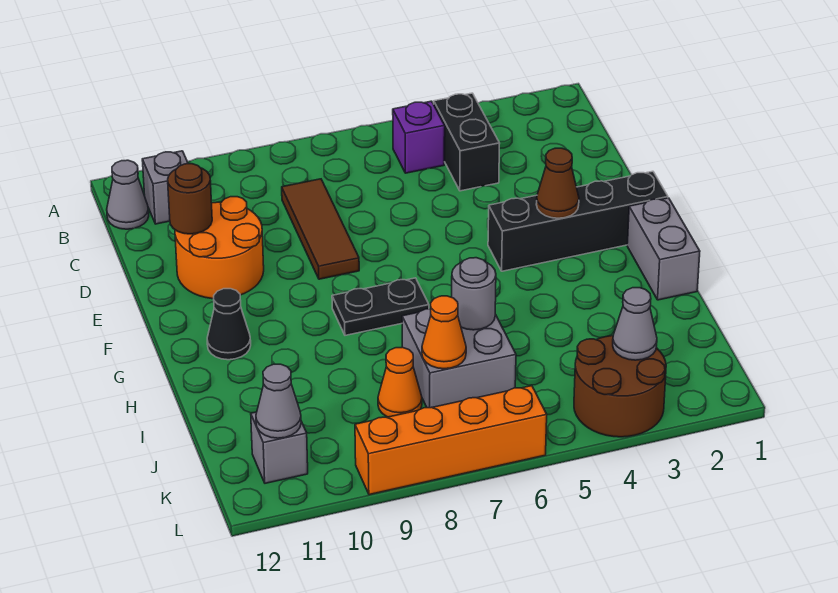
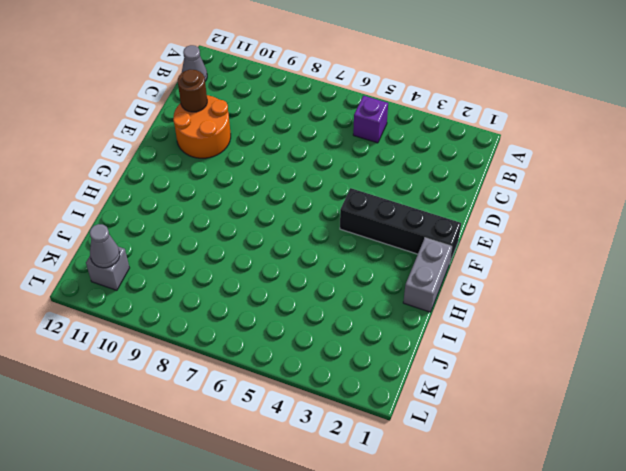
none -> black 1x2 brick [434,93,500,191]
none -> grey 1x1 brick [142,151,188,224]
none -> brown 1x3 tile [282,179,359,279]

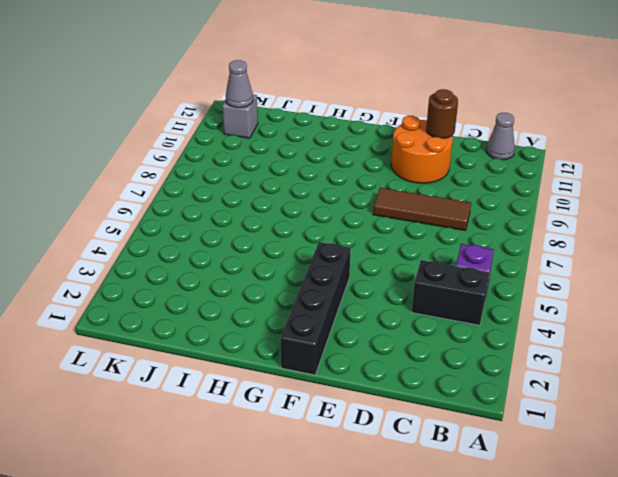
none -> grey 1x1 brick [142,151,188,224]
none -> grey 1x2 brick [627,198,700,300]
none -> black 1x2 plate [332,278,429,335]

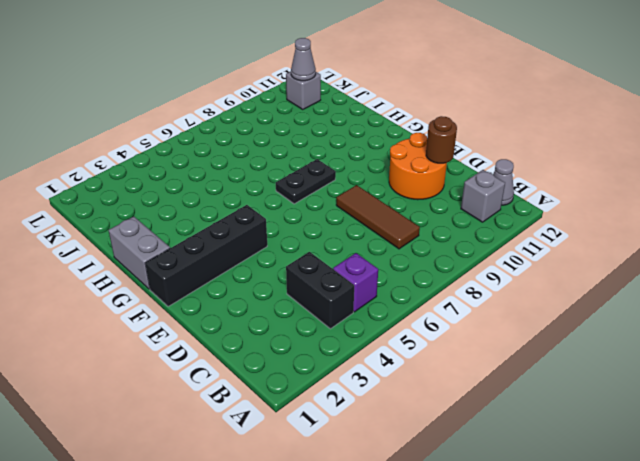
none -> black 1x1 cone [207,289,251,360]
none -> grey 2x2 brick [402,309,516,408]
none -> orange 1x1 cone [378,347,422,417]

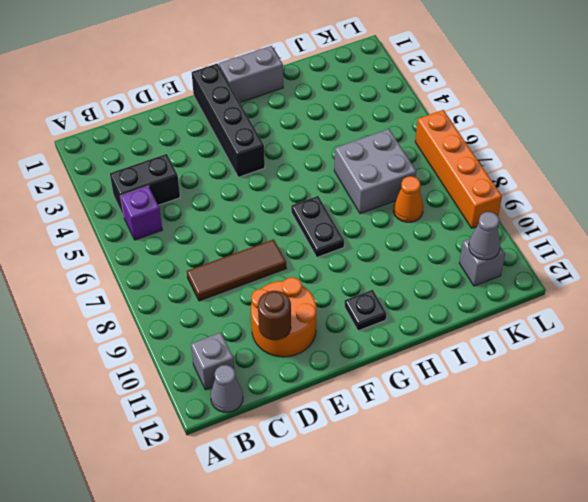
black 1x1 plate [344,290,387,331] -> black 1x1 cone [207,289,251,360]
none -> brown 2x2 round brick [574,336,666,437]
none -> brown 1x1 cone [536,148,579,218]
none -> grey 1x1 round brick [452,258,496,330]

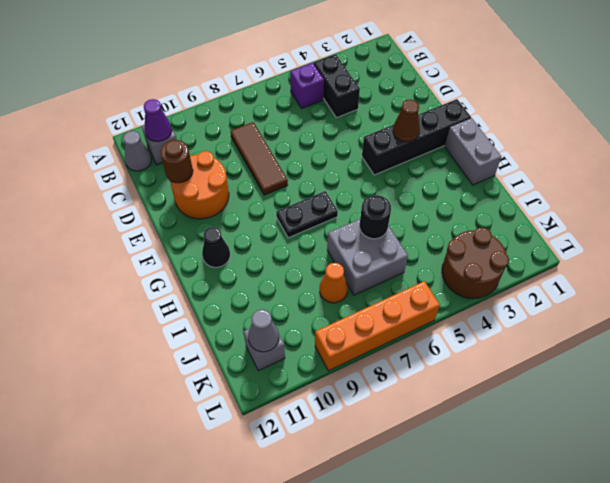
purple 1x1 cone [144,99,172,142] -> none
black 1x1 round brick [360,195,391,239] -> grey 1x1 round brick [452,258,496,330]
none -> orange 1x1 cone [422,296,466,369]
none -> grey 1x1 cone [613,288,657,360]

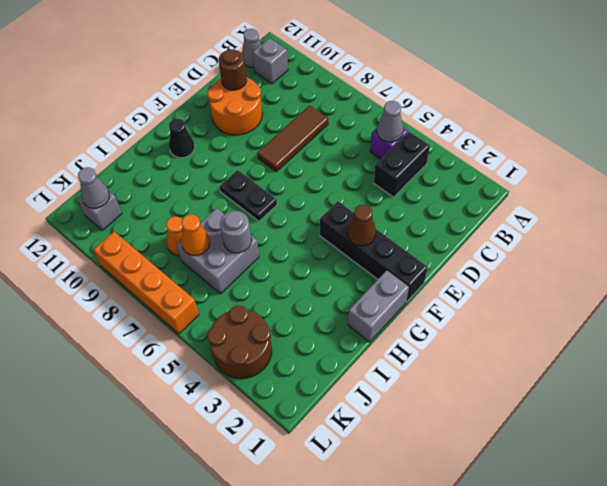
grey 1x1 cone [377,101,403,142] -> grey 1x1 cone moved to [613,288,657,360]

